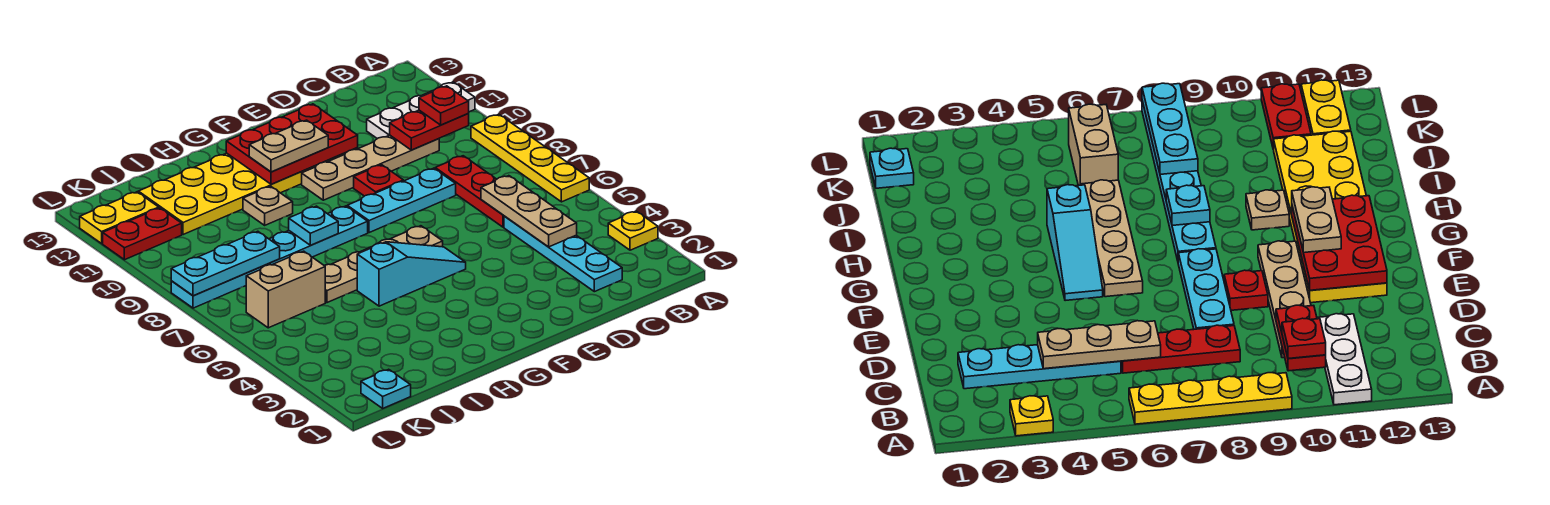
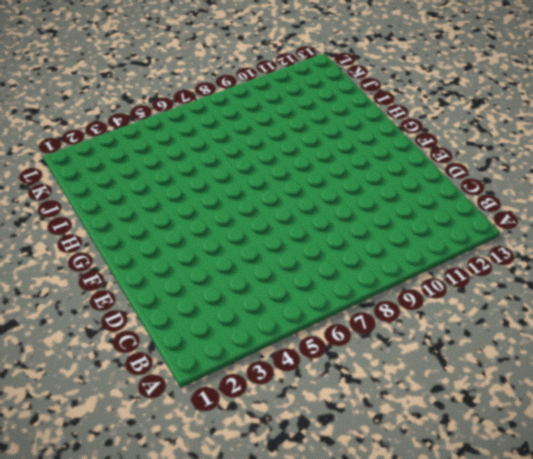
none -> yellow 1x1 plate [608,211,658,250]
none -> yellow 1x4 plate [471,114,589,202]
none -> white 1x3 plate [367,82,475,139]

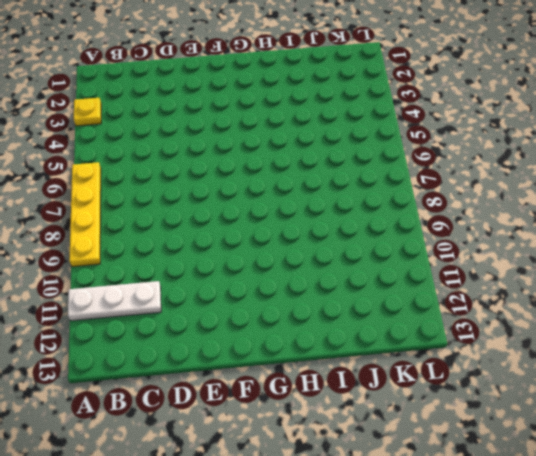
none -> cyan 1x4 plate [504,216,622,292]
none -> red 1x3 plate [435,156,504,227]
none -> tan 1x4 plate [302,135,439,200]

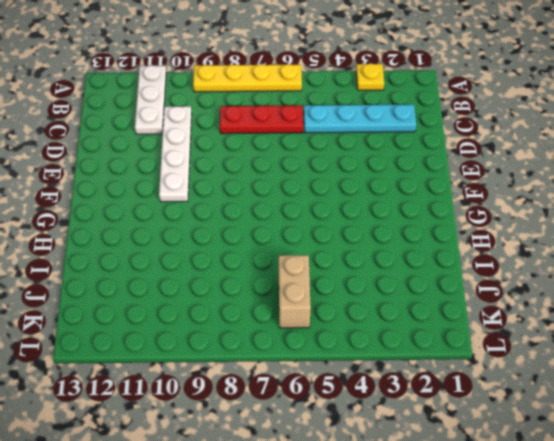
white 1x4 plate [159,106,192,202] -> tan 1x4 plate [302,135,439,200]
none -> cyan 1x3 plate [347,168,456,233]
none -> red 1x1 plate [354,165,403,196]
none -> yellow 2x6 plate [138,148,358,235]

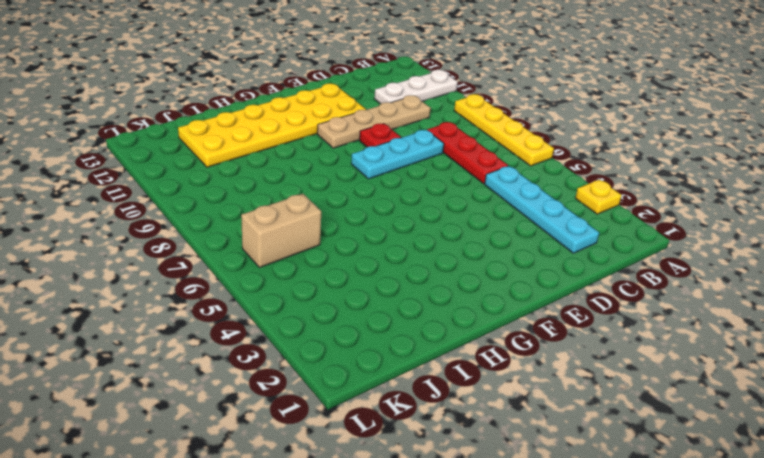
none -> cyan 1x3 slope [357,242,466,306]
none -> tan 1x4 plate [324,226,443,303]
none -> cyan 1x6 plate [171,206,368,308]

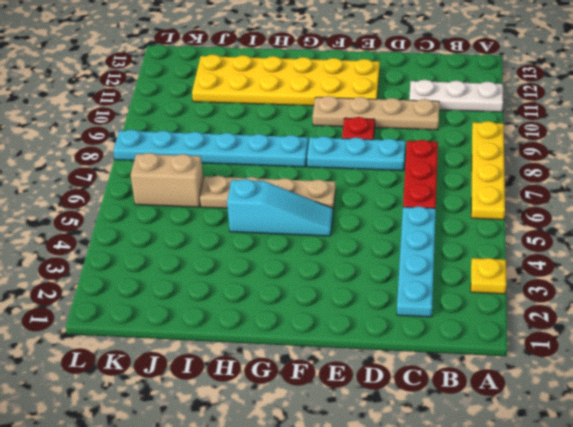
none -> tan 1x1 plate [243,186,293,225]
none -> cyan 1x1 plate [361,369,411,408]
none -> red 1x2 plate [103,208,182,260]

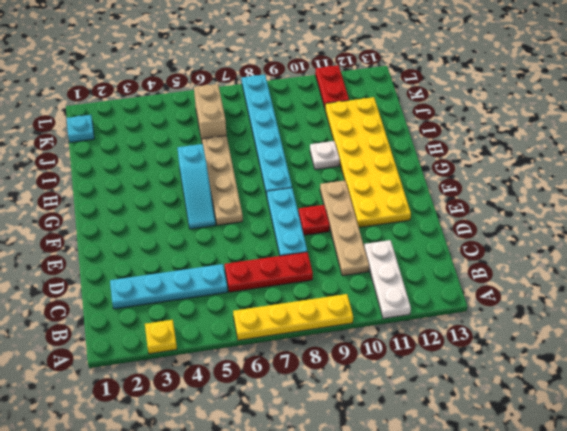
white 1x1 plate [310,141,340,170] -> tan 1x1 plate [243,186,293,225]
none -> yellow 1x2 plate [80,192,159,243]
none -> red 1x2 plate [390,110,469,150]
none -> tan 1x3 plate [481,176,577,247]

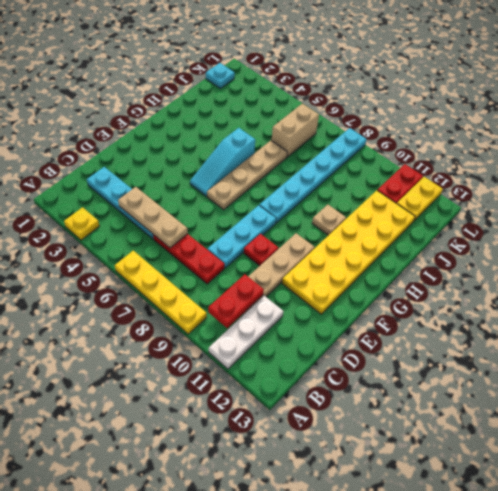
none -> red 2x3 plate [226,104,358,184]
none -> cyan 1x1 plate [289,206,338,245]
none -> cyan 1x3 plate [171,231,280,296]

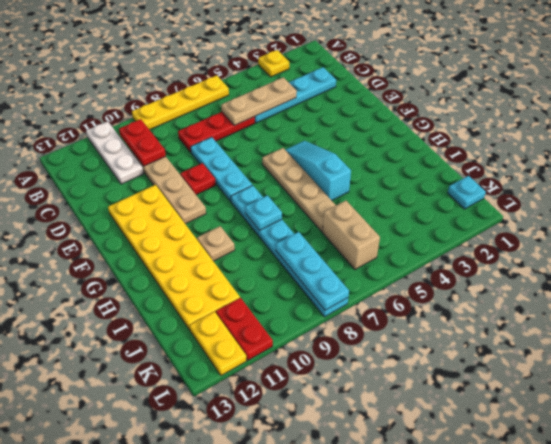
none -> red 2x3 plate [226,104,358,184]
none -> red 1x1 plate [419,86,469,125]
none -> tan 1x2 plate [249,120,328,172]

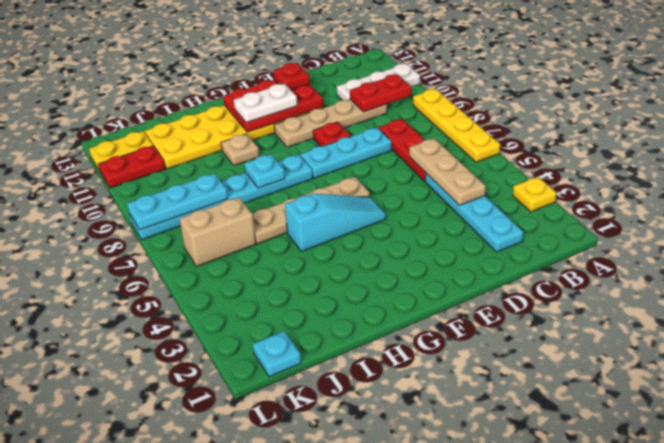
red 1x1 plate [273,63,310,90] -> red 1x1 plate moved to [419,86,469,125]
white 1x2 plate [234,84,297,123] -> tan 1x2 plate [249,120,328,172]

